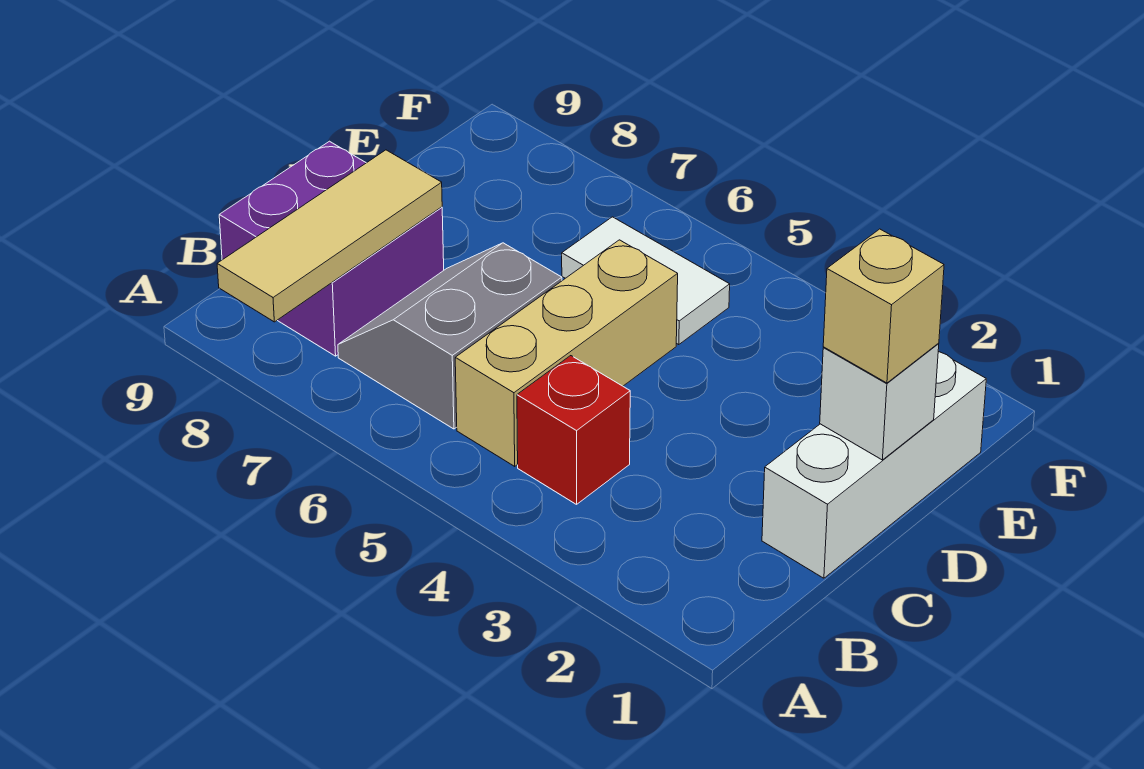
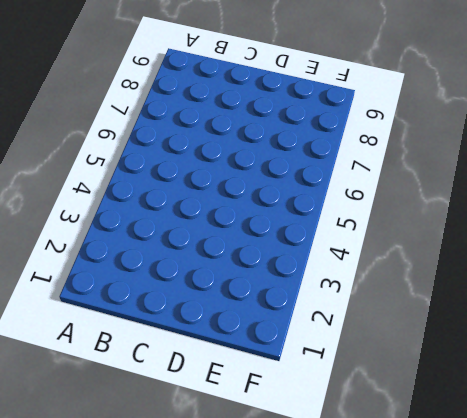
none -> red 1x1 brick [517,356,630,504]
none -> tan 1x3 brick [455,240,678,466]

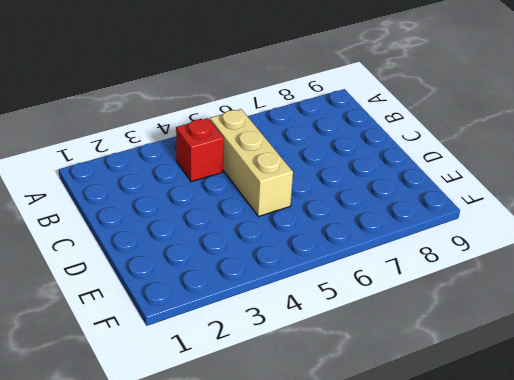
none -> grey 2x2 slope [338,243,562,429]
none -> purple 2x2 brick [219,141,444,356]

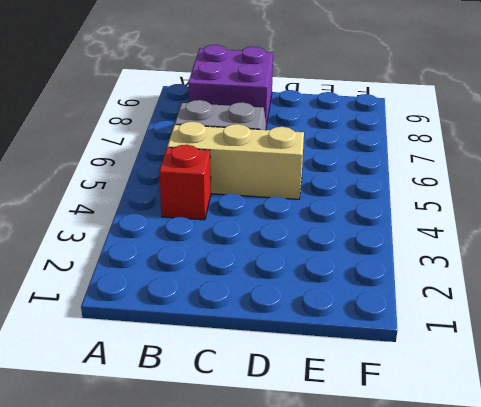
none -> white 1x3 brick [762,352,986,578]
none -> white 1x2 tile [562,217,730,345]

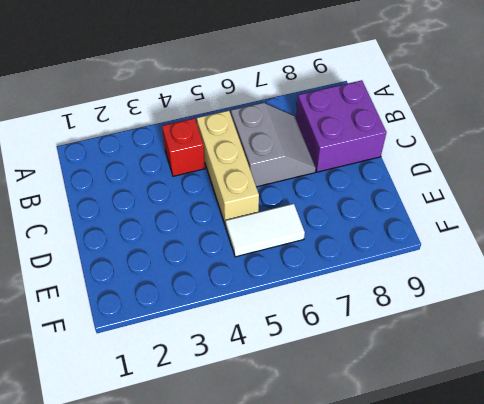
none -> white 1x3 brick [762,352,986,578]
none -> tan 1x3 tile [217,150,442,322]

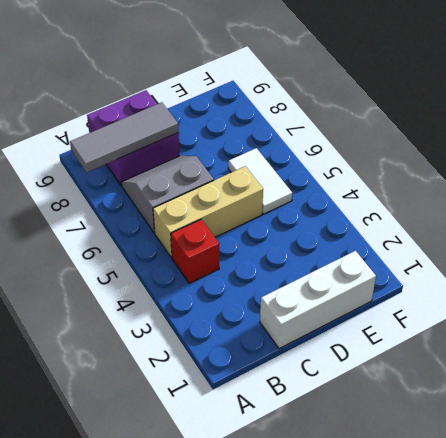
grey 1x3 tile [70,102,179,172] -> tan 1x3 tile [217,150,442,322]
none -> white 1x1 brick [820,343,939,460]
none -> tan 1x1 brick [823,229,944,383]

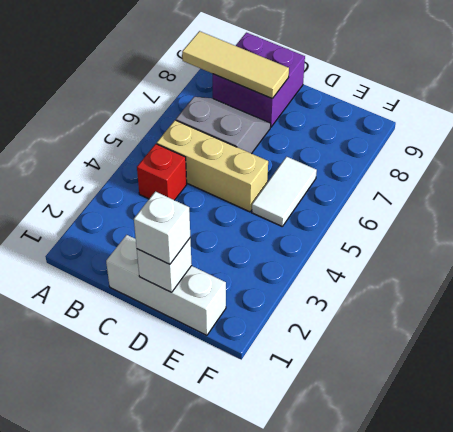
white 1x1 brick [134,191,190,264] -> tan 1x1 brick [823,229,944,383]

